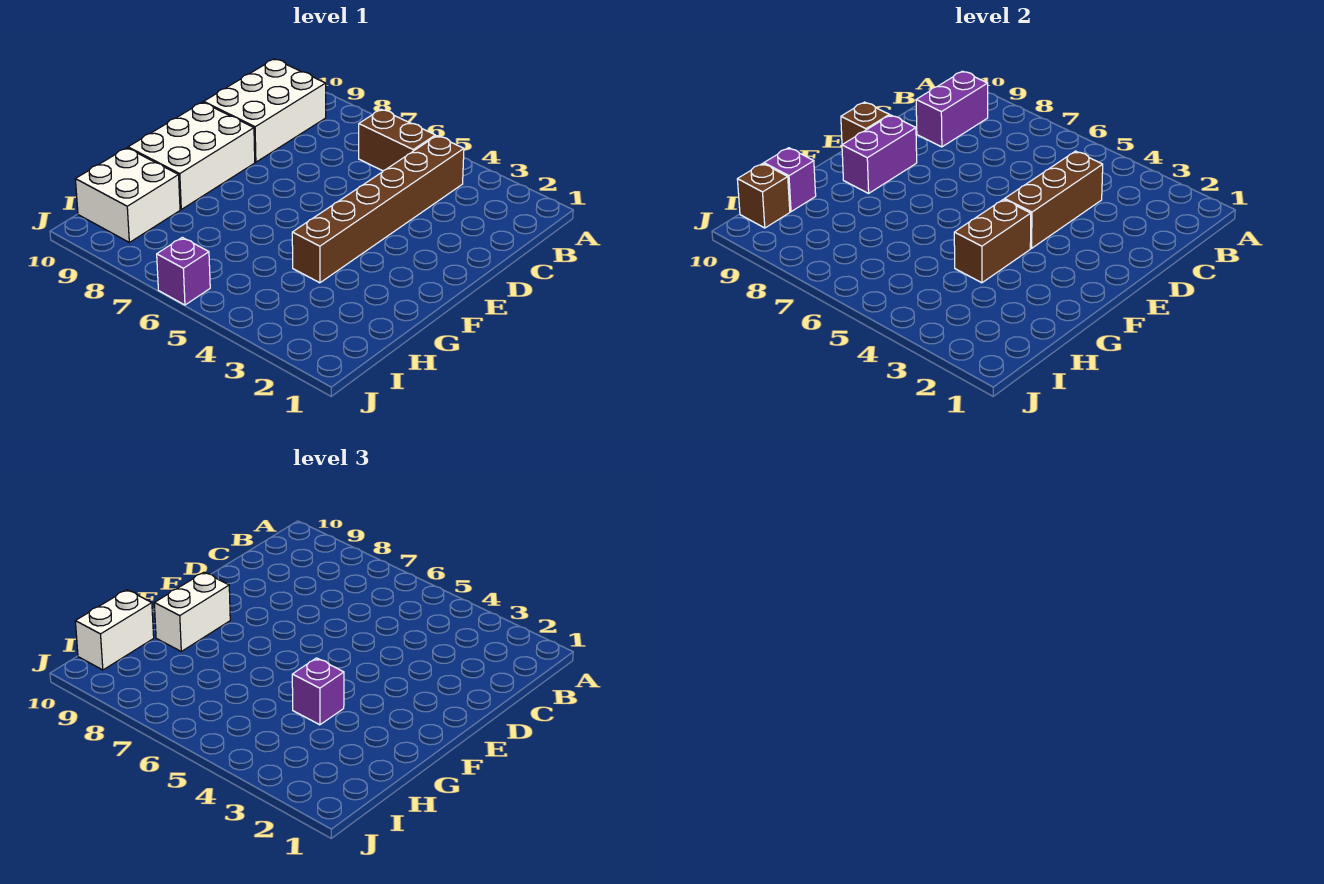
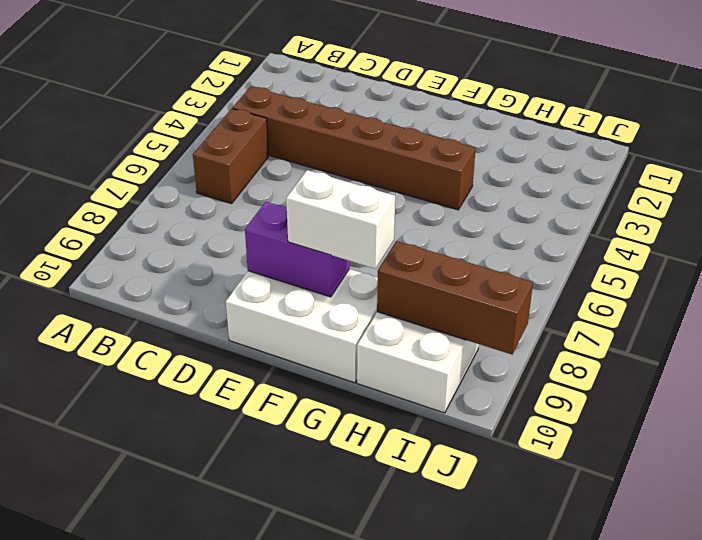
brown 1x3 brick [377,241,533,354] -> brown 1x3 brick moved to [1005,151,1103,248]
none -> white 2x3 brick [204,59,326,162]
none -> purple 1x1 brick [157,237,210,305]
none -> purple 1x2 brick [916,71,988,147]

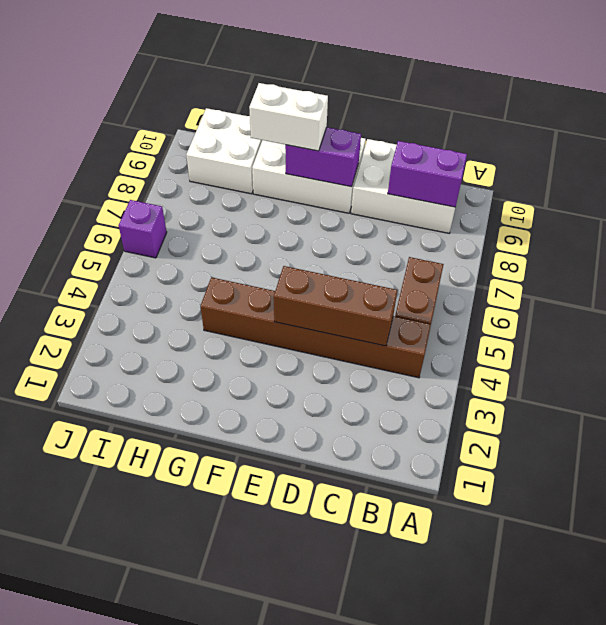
none -> brown 1x1 brick [841,102,889,145]
none -> brown 1x2 brick [954,199,1031,283]
none -> purple 1x1 brick [764,148,816,212]

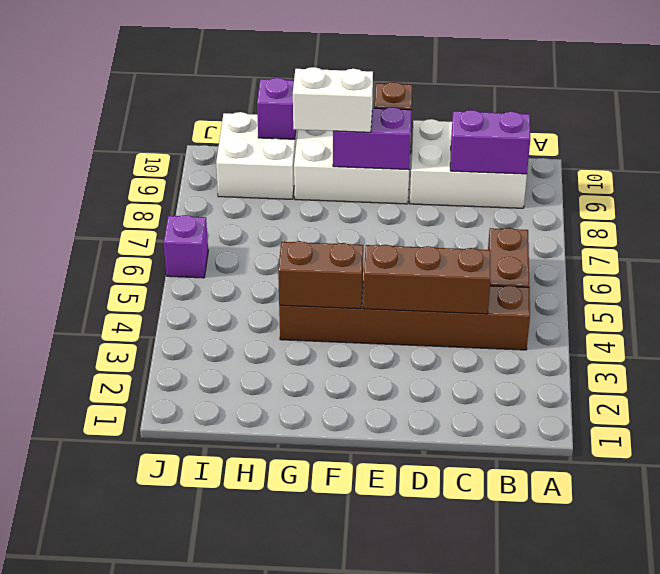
none -> brown 1x1 brick [737,163,790,228]
none -> purple 1x1 brick [292,658,344,725]
none -> white 1x2 brick [75,590,154,670]

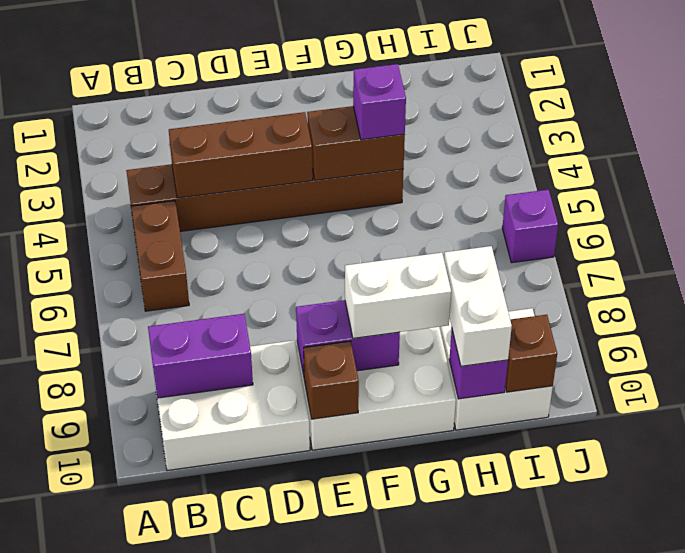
white 1x2 brick [444,246,512,366] -> white 1x2 brick turned to [75,590,154,670]

